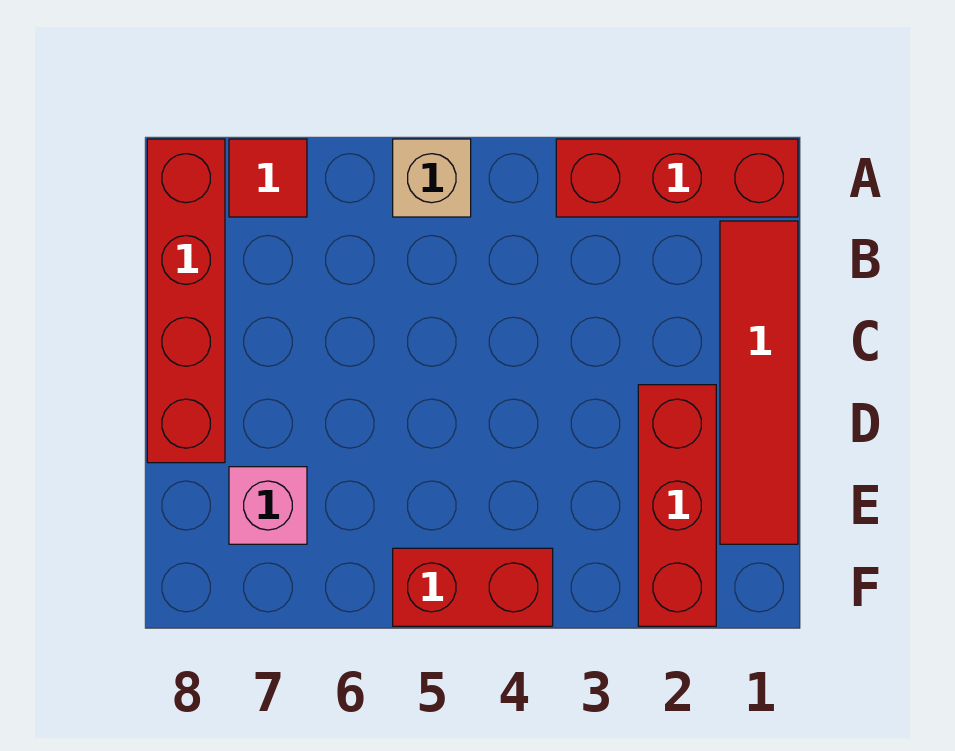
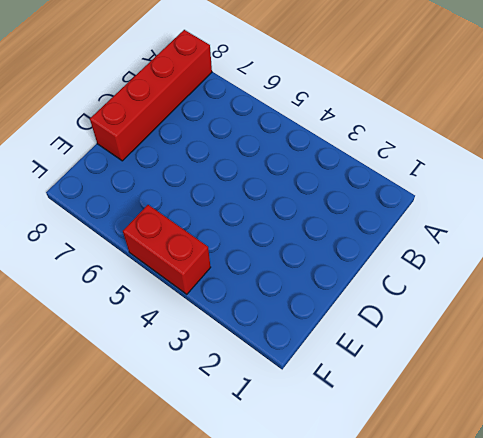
none -> red 1x3 brick [556,139,798,217]
none -> tan 1x1 brick [393,139,471,217]

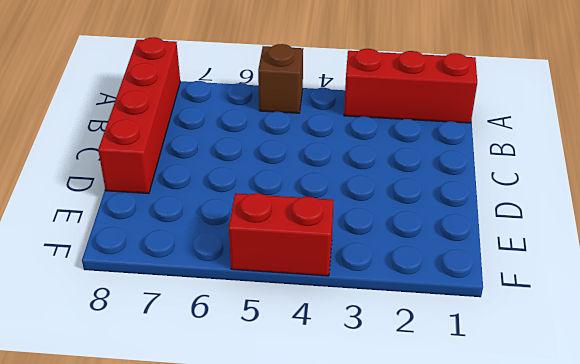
brown 1x1 brick [258,44,303,113] -> tan 1x1 brick [393,139,471,217]
none -> red 1x1 tile [229,139,307,217]
none -> red 1x4 tile [720,221,798,544]

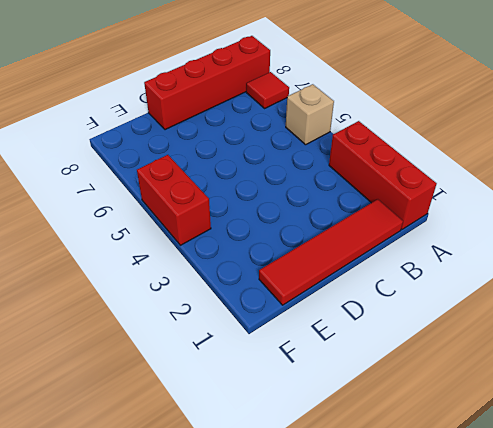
none -> red 1x3 brick [638,385,716,626]
none -> pink 1x1 brick [229,467,307,544]

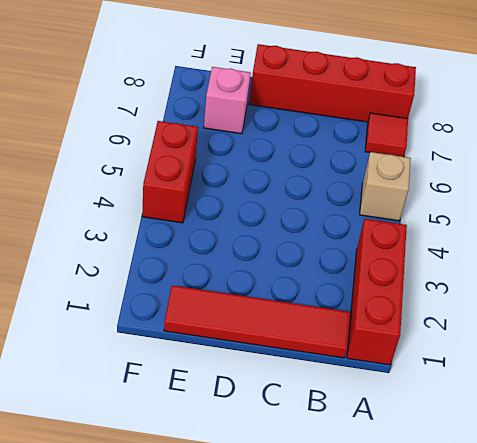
none -> red 1x3 brick [638,385,716,626]

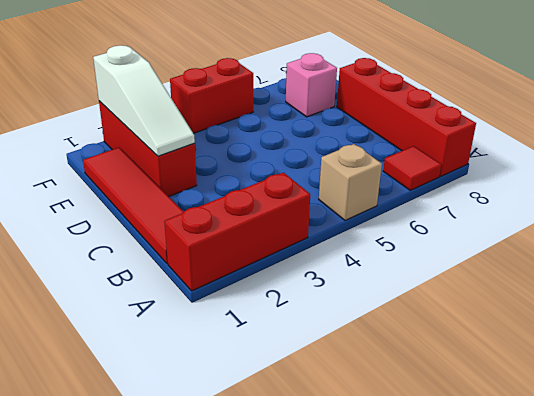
white 1x3 slope [93,45,195,156] -> none

